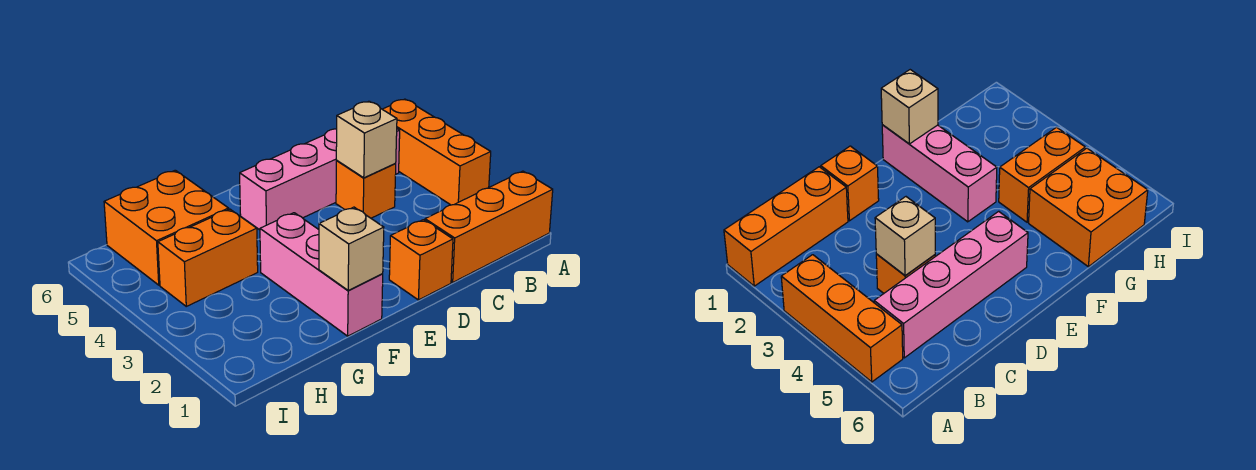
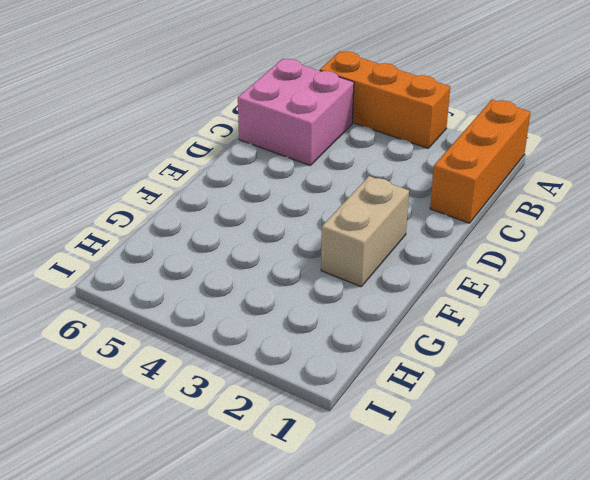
pink 2x2 brick [238,59,354,165] -> pink 1x4 brick [240,129,400,230]
tan 1x2 brick [321,176,409,286] -> pink 1x3 brick [260,213,383,336]
none -> orange 1x1 brick [336,161,396,218]
none -> orange 1x1 brick [389,220,453,300]

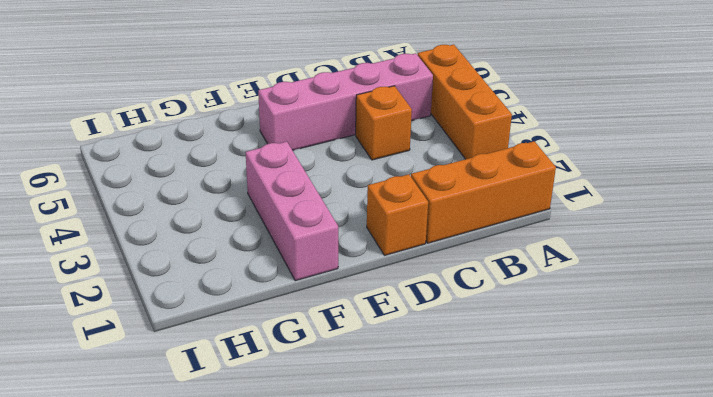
none -> orange 1x2 brick [158,209,258,306]
none -> orange 2x2 brick [104,170,229,285]

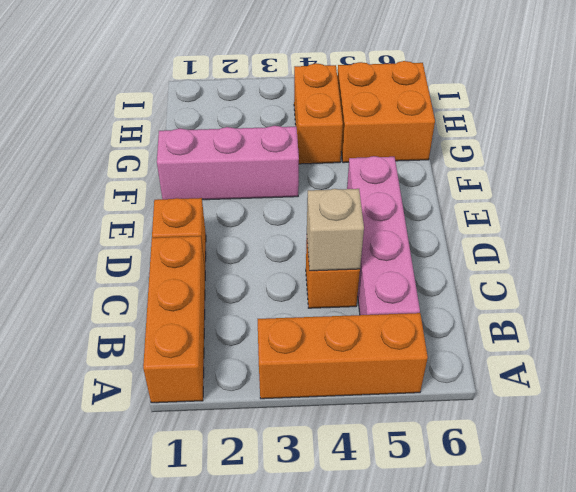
none -> tan 1x1 brick [319,207,384,290]

